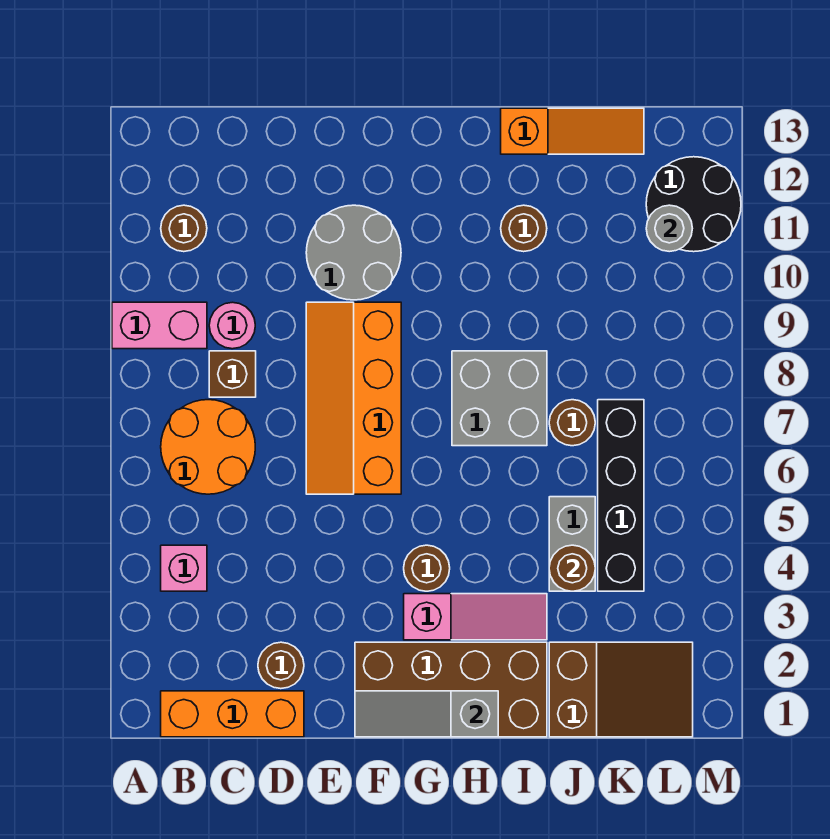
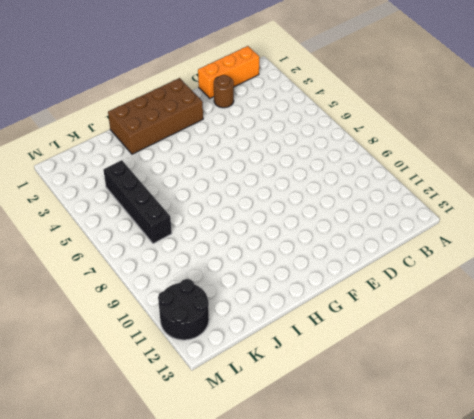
none -> pink 1x2 brick [112,302,207,349]
none -> pink 1x1 brick [161,545,207,591]
none -> orange 2x2 round brick [161,400,255,494]

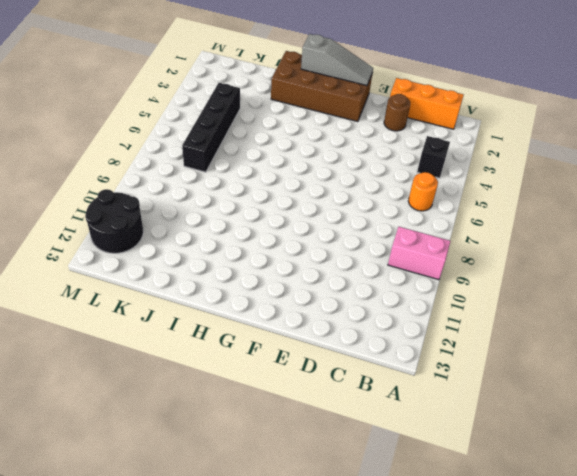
black 1x1 brick [417,136,450,178] -> pink 1x1 brick [161,545,207,591]
orange 1x1 round brick [408,172,438,211] -> orange 2x2 round brick [161,400,255,494]
none -> brown 1x1 round brick [161,205,207,252]
none -> brown 1x1 brick [209,351,256,397]
none -> pink 1x1 round brick [209,302,255,349]

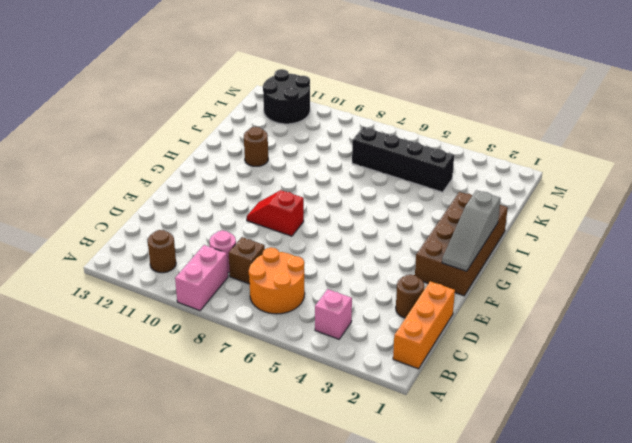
red 1x2 slope [247,190,304,236] -> orange 2x4 slope [306,302,401,494]
none -> grey 2x2 round brick [306,205,401,300]
none -> pink 1x3 slope [404,594,547,640]
none -> brown 1x1 round brick [404,545,450,591]

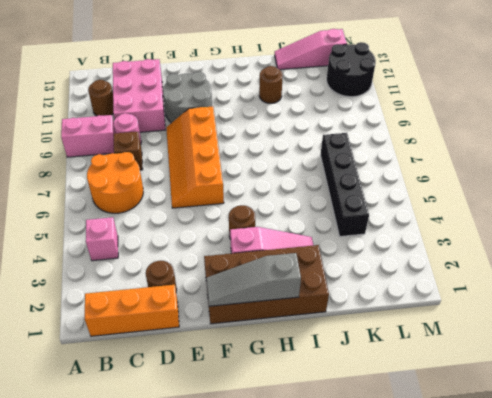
pink 2x3 brick [113,59,165,132] -> none
pink 1x3 slope [275,29,347,70] -> orange 1x3 slope [501,108,644,154]
none -> grey 2x2 brick [452,351,547,446]
none -> brown 2x3 slope [549,642,693,737]
none -> grey 1x2 brick [549,497,595,591]

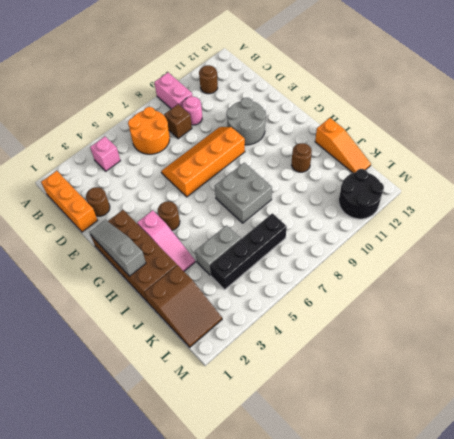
none -> brown 1x1 round brick [549,400,595,446]
none -> brown 1x1 round brick [549,545,595,591]
none -> grey 1x1 round brick [646,205,692,252]

